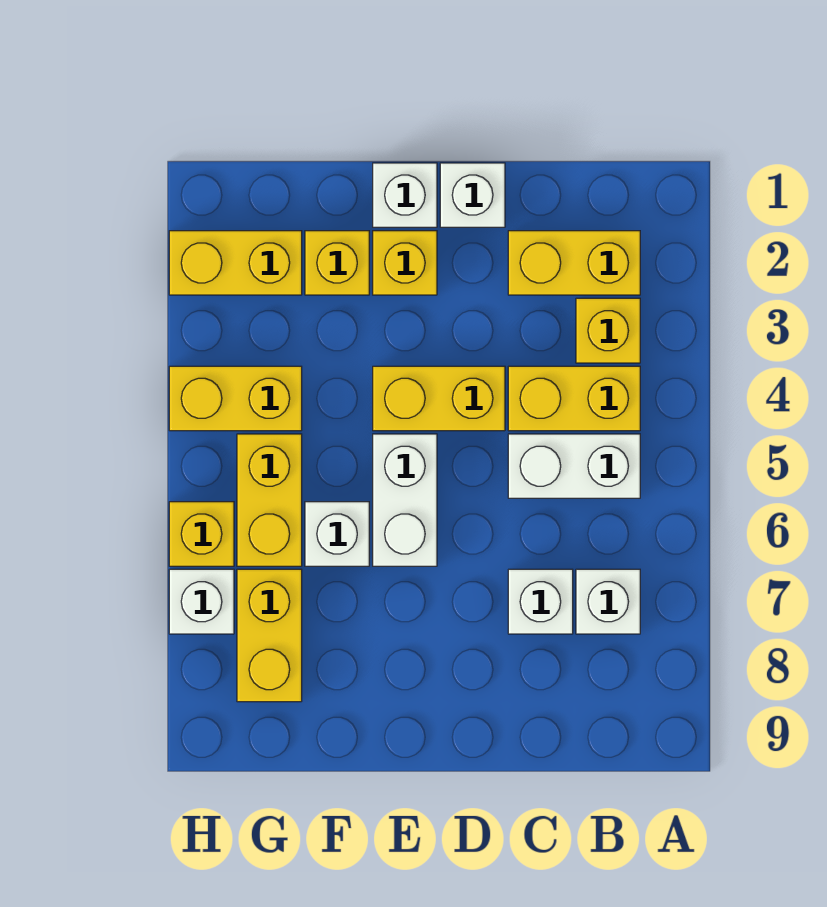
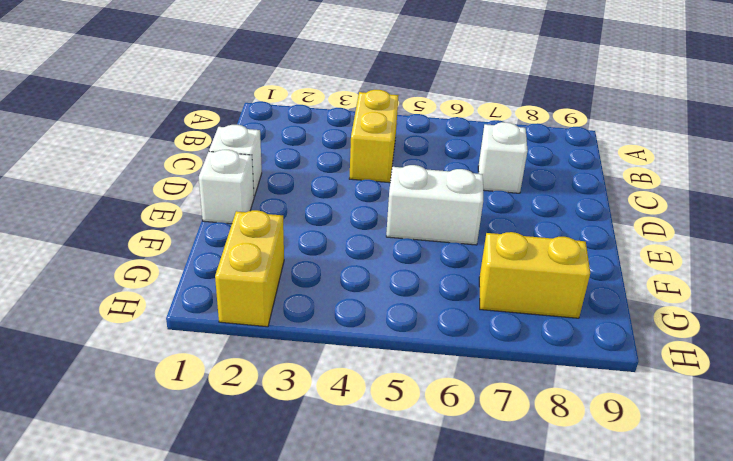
none -> yellow 1x2 brick [508,231,640,295]
none -> yellow 1x1 brick [576,298,640,363]
none -> white 1x2 brick [508,434,640,498]

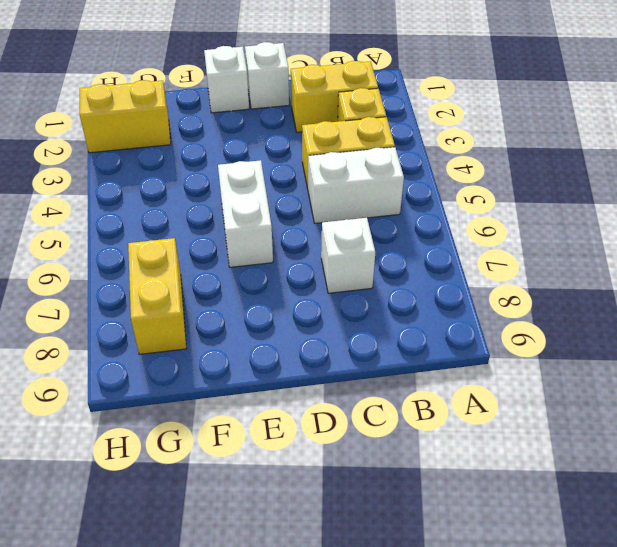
none -> white 1x1 brick [576,569,640,634]
none -> yellow 1x2 brick [373,366,505,431]
none -> yellow 1x1 brick [373,231,437,295]

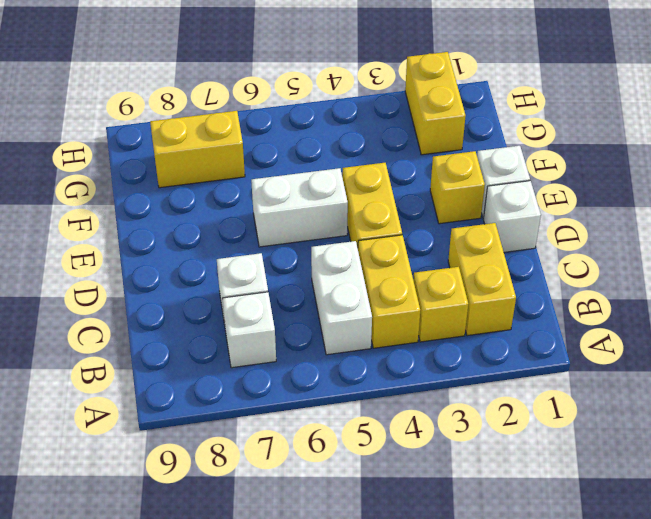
none -> yellow 1x1 brick [305,231,369,295]
none -> white 1x1 brick [305,502,369,566]
none -> yellow 1x2 brick [169,366,302,431]

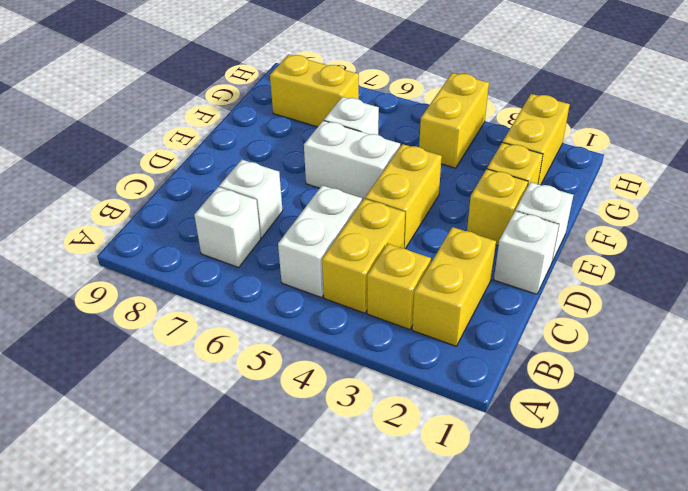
none -> yellow 1x2 brick [237,434,302,566]
none -> yellow 1x1 brick [169,502,234,566]
none -> white 1x1 brick [169,569,234,634]

